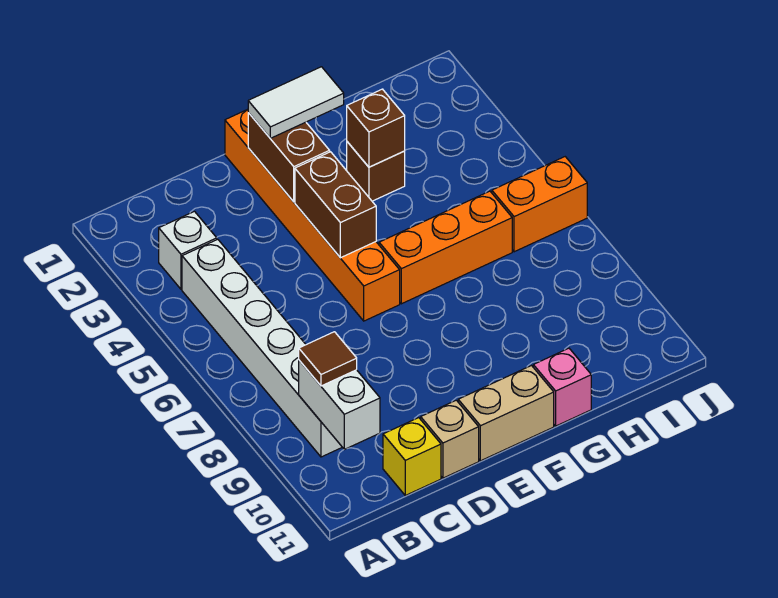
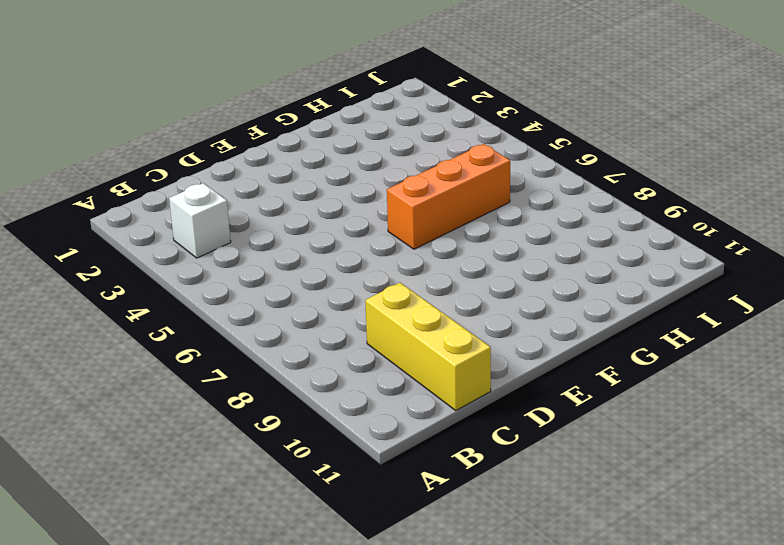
yellow 1x3 brick [365,283,491,410] -> yellow 1x1 brick [383,418,441,495]
none -> white 1x6 brick [182,239,342,457]
none -> tan 1x1 brick [421,400,479,478]
none -> orange 1x6 brick [225,109,400,321]

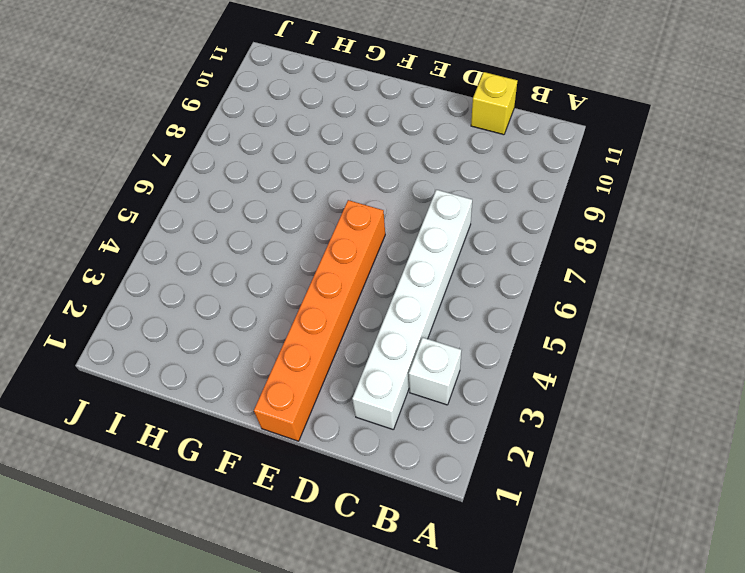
white 1x6 brick [352,190,472,430] -> white 1x6 brick moved to [182,239,342,457]
none -> tan 1x1 brick [421,400,479,478]
none -> tan 1x2 brick [458,366,554,461]
none -> orange 1x3 brick [379,191,512,304]

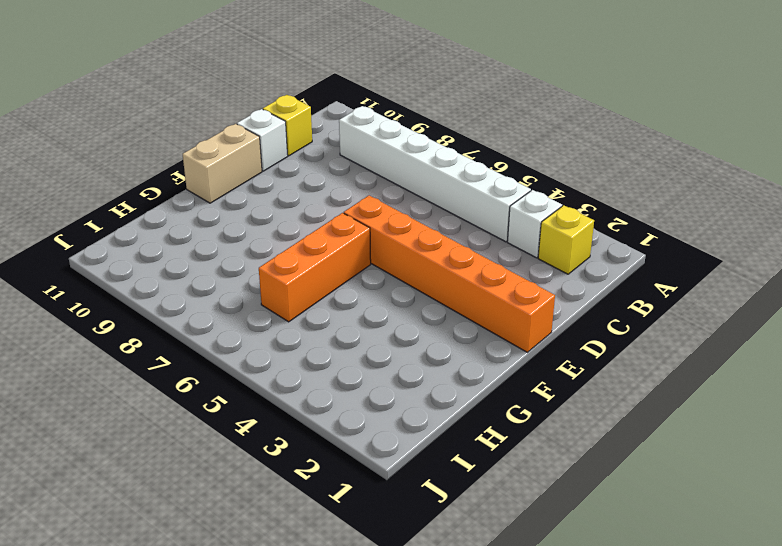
yellow 1x1 brick [538,205,594,274] -> none
white 1x1 brick [237,109,288,171] -> tan 1x1 brick [421,400,479,478]
none -> brown 1x1 brick [347,142,405,201]
none -> pink 1x1 brick [533,348,591,426]
none -> orange 1x2 brick [492,157,587,252]

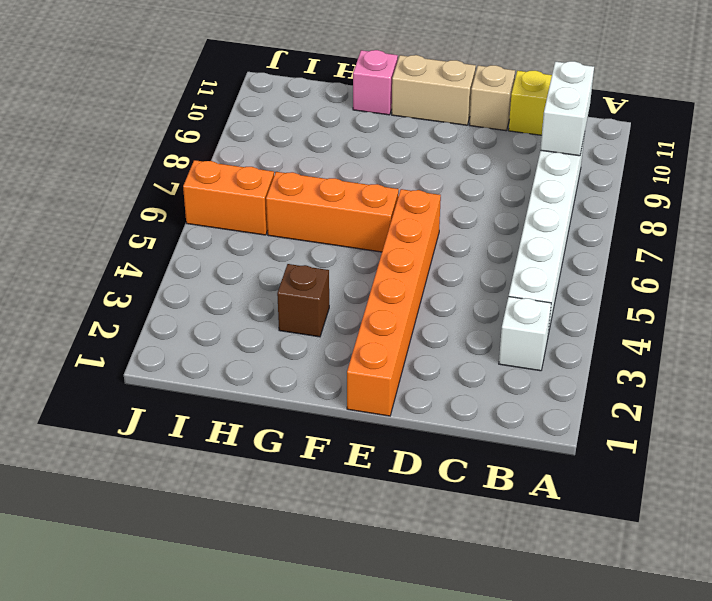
none -> brown 1x2 brick [248,113,330,202]
none -> brown 1x2 brick [295,152,376,258]
none -> brown 1x1 brick [347,89,405,167]

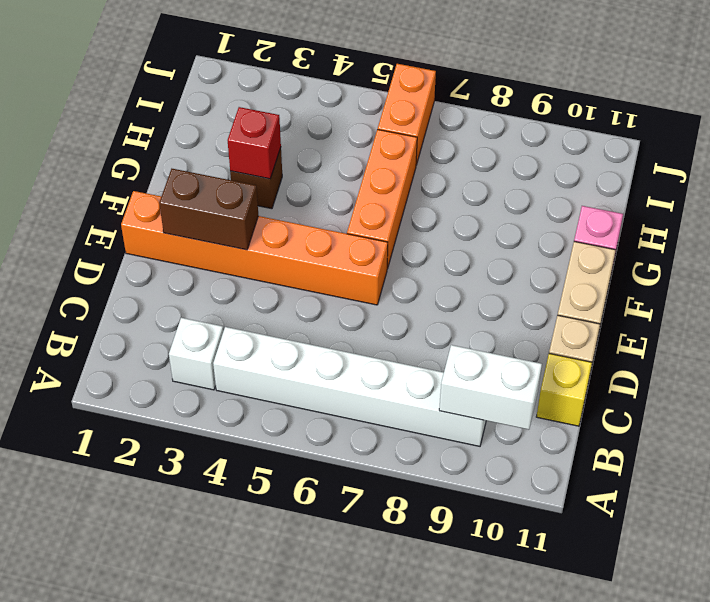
red 1x1 brick [228,107,281,179] -> brown 1x1 brick [347,89,405,167]
none -> brown 1x2 brick [295,152,376,258]
none -> brown 1x1 tile [299,332,357,386]
none -> white 1x2 tile [248,67,344,138]

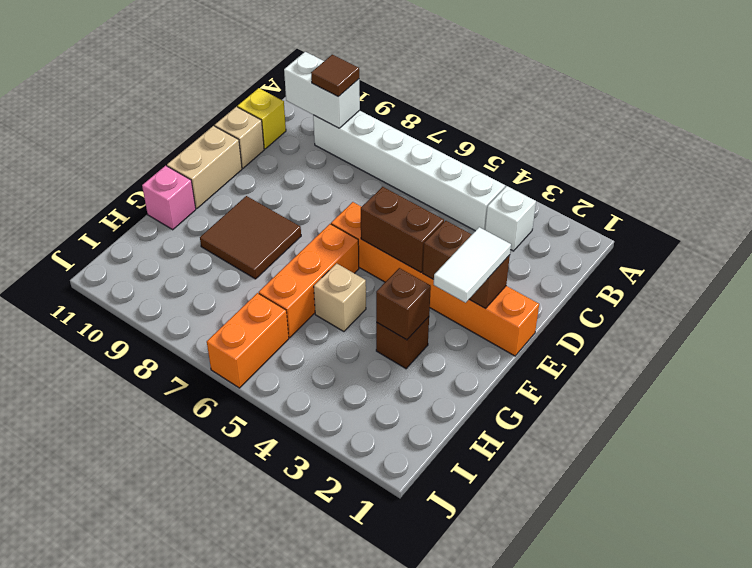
brown 2x2 tile [200,196,301,279] -> none
tan 1x1 brick [314,263,366,332] -> none

